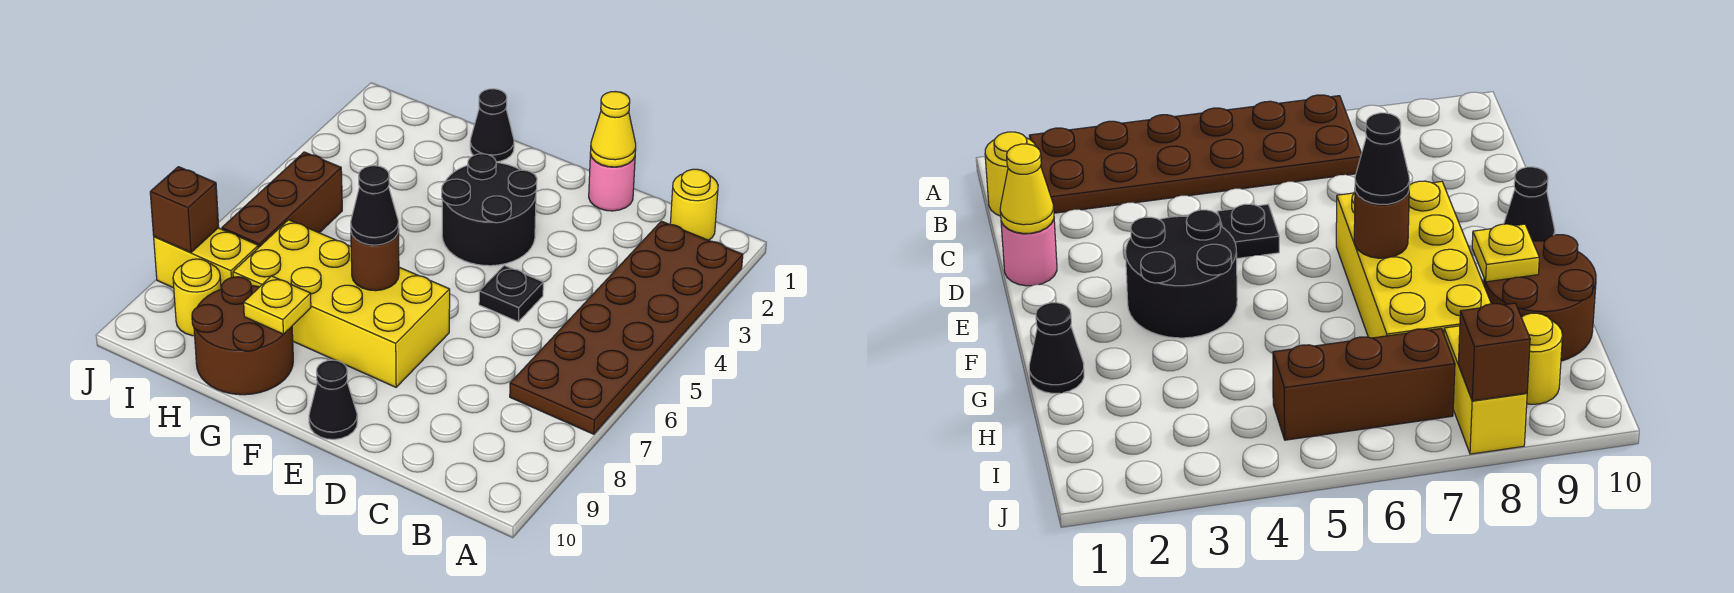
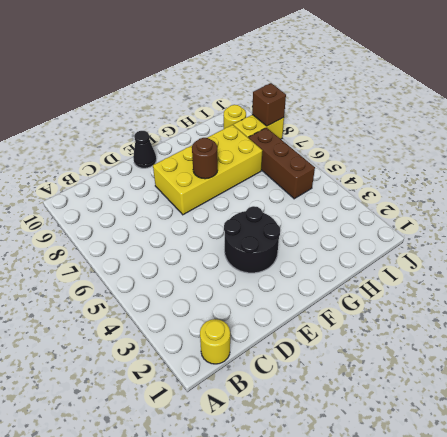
none -> brown 2x6 plate [510,221,743,434]
none -> pink 1x1 round brick [589,154,635,211]
none -> black 1x1 plate [479,266,543,322]

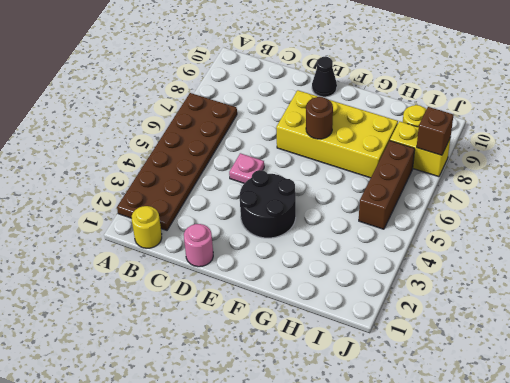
pink 1x1 plate [229,153,264,183] -> black 1x1 plate [479,266,543,322]
none -> black 1x1 cone [470,89,514,162]
none -> brown 2x2 round brick [192,277,293,395]
none -> yellow 1x1 cone [590,92,636,167]

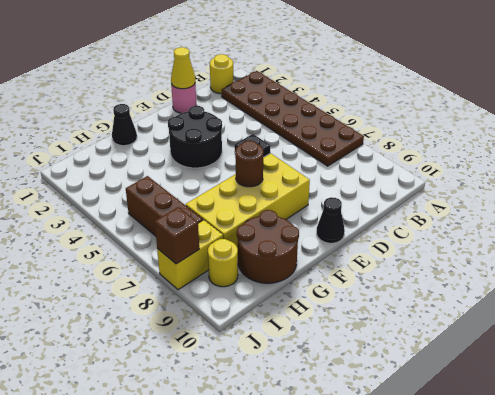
none -> yellow 1x1 plate [244,276,311,334]
none -> black 1x1 cone [351,166,399,245]

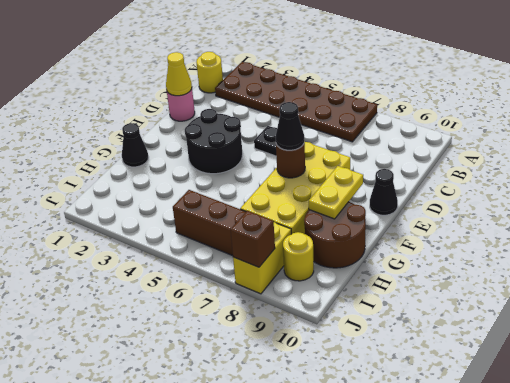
yellow 1x2 plate [309,166,363,219] -> yellow 1x1 plate [244,276,311,334]

